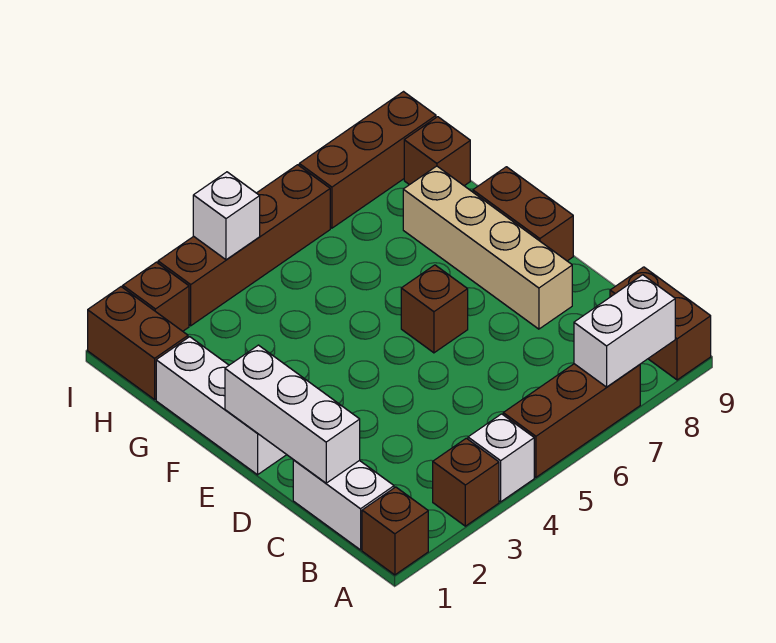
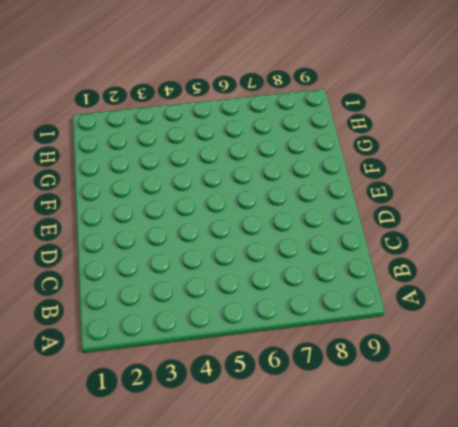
none -> brown 1x1 brick [362,487,428,575]
none -> brown 1x1 brick [433,438,499,526]
none -> white 1x1 brick [468,414,534,502]

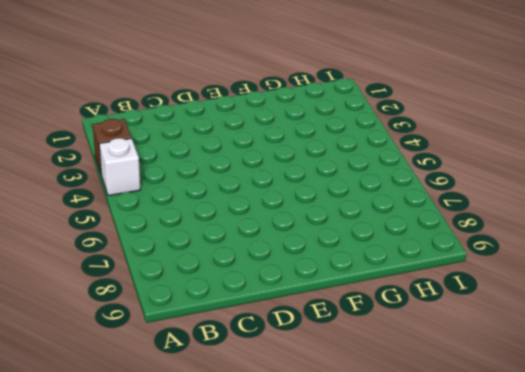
none -> brown 1x1 brick [362,487,428,575]
none -> brown 1x3 brick [503,364,640,477]
none -> brown 1x2 brick [610,267,711,380]

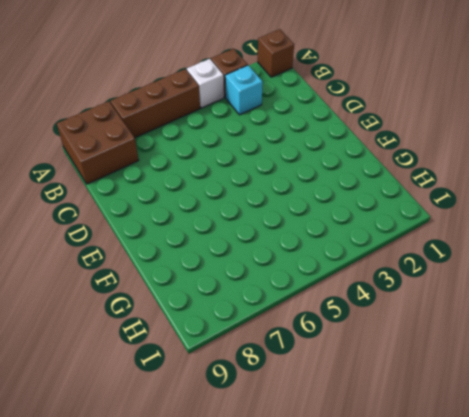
brown 2x2 brick [57,101,139,184] -> brown 1x2 brick [610,267,711,380]
cyan 1x1 brick [225,65,263,115] -> none
none -> white 1x2 brick [293,460,394,550]
none -> tan 1x4 brick [403,166,572,329]
none -> white 1x3 brick [156,337,287,475]

